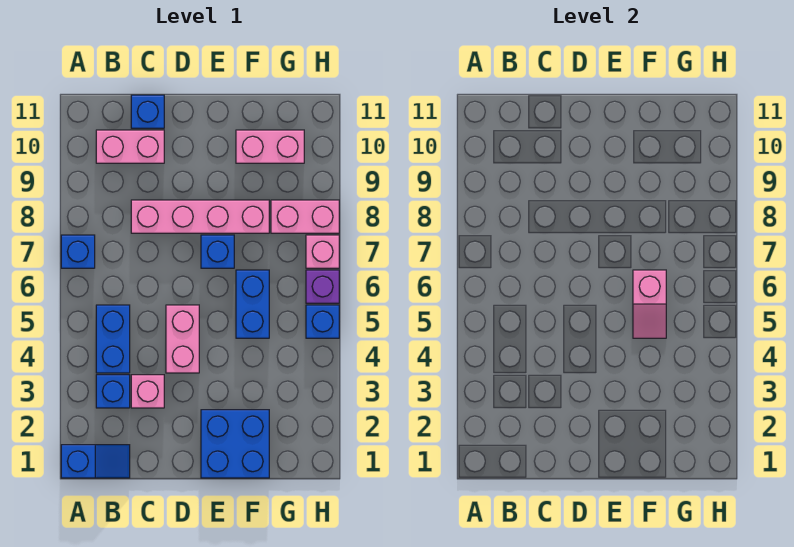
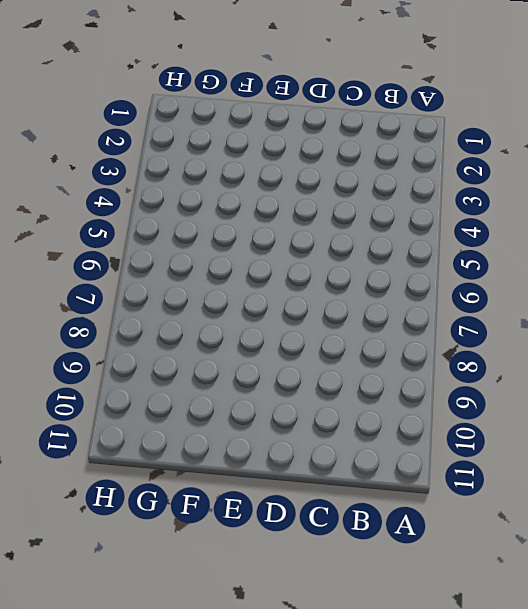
none -> blue 1x2 slope [61,445,130,478]
none -> blue 1x1 brick [61,235,95,268]
none -> blue 1x1 brick [96,375,130,408]

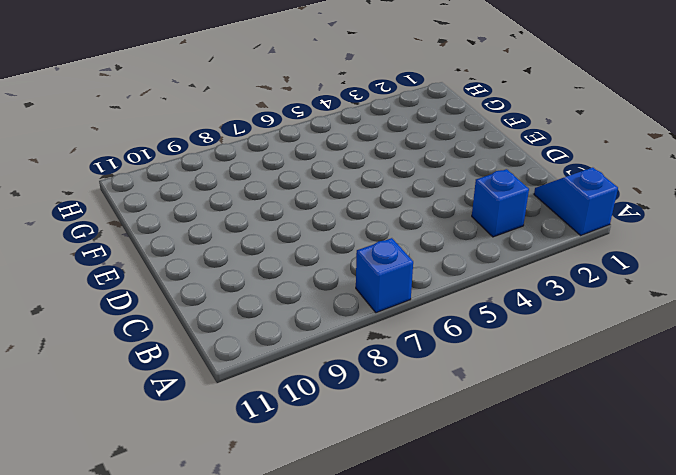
none -> blue 1x2 brick [96,305,130,373]
none -> pink 1x2 brick [96,130,164,163]
none -> pink 1x1 brick [131,375,164,408]

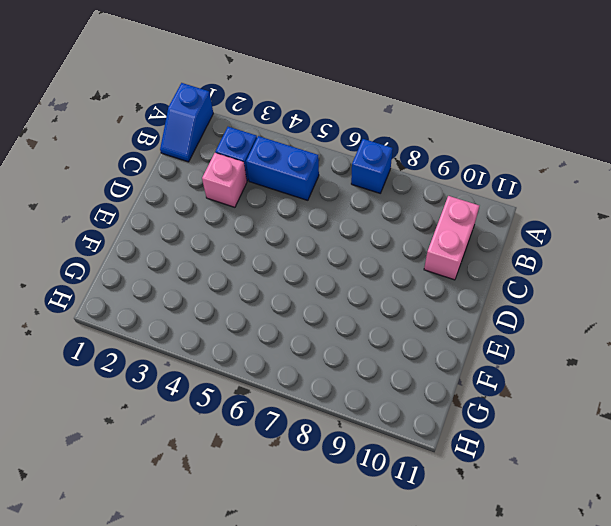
none -> pink 1x4 brick [131,200,269,233]
none -> blue 1x1 brick [131,95,164,128]
none -> pink 1x2 brick [166,305,199,373]

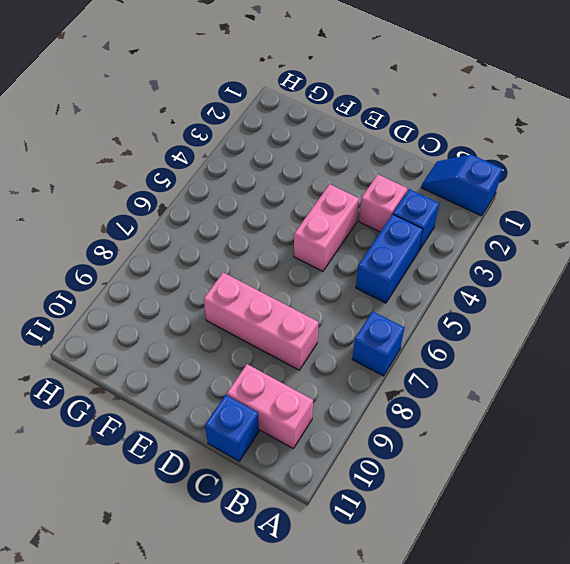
pink 1x3 brick [204,273,319,370] -> pink 1x4 brick [131,200,269,233]
none -> blue 2x2 brick [201,410,269,478]
none -> blue 1x1 brick [201,235,234,268]
none -> blue 1x2 brick [236,270,269,338]

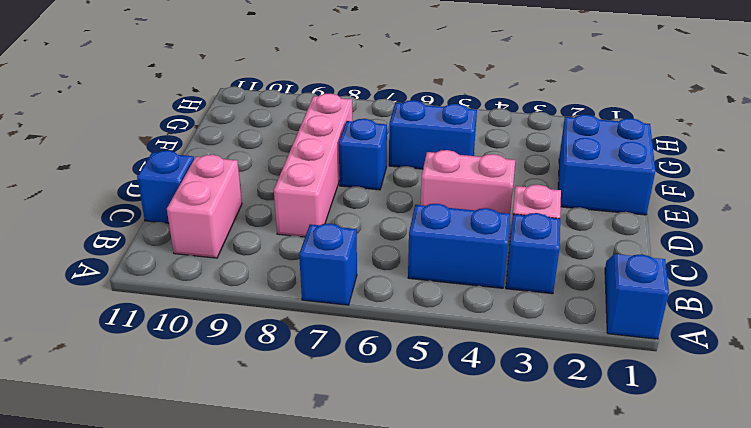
none -> pink 1x2 brick [236,130,304,163]
none -> pink 1x2 brick [271,200,339,233]
none -> blue 1x1 brick [306,305,339,338]

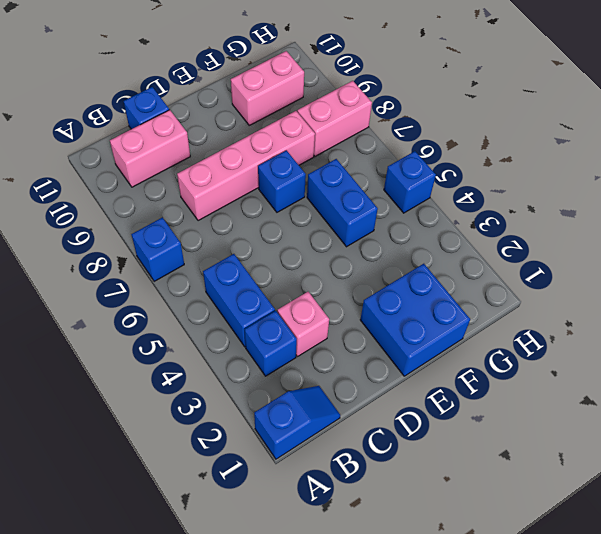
none -> pink 1x2 brick [166,305,199,373]
none -> purple 1x1 brick [306,270,339,303]
none -> pink 1x1 brick [306,235,339,268]

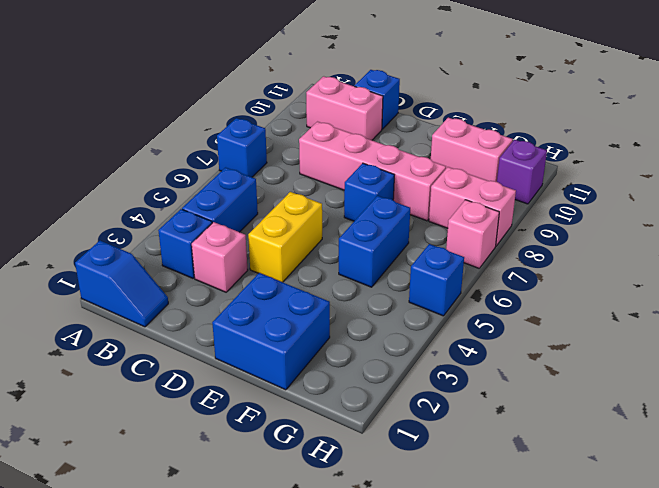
yellow 1x2 brick [248,192,322,282] -> pink 1x2 brick [166,305,199,373]
purple 1x1 brick [497,140,547,204] -> purple 1x1 brick moved to [306,270,339,303]
none -> pink 1x2 slope [633,270,666,338]

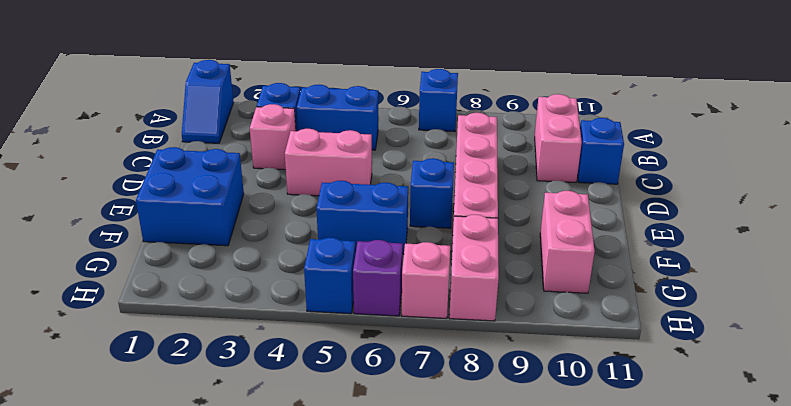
none -> pink 1x2 slope [633,270,666,338]

